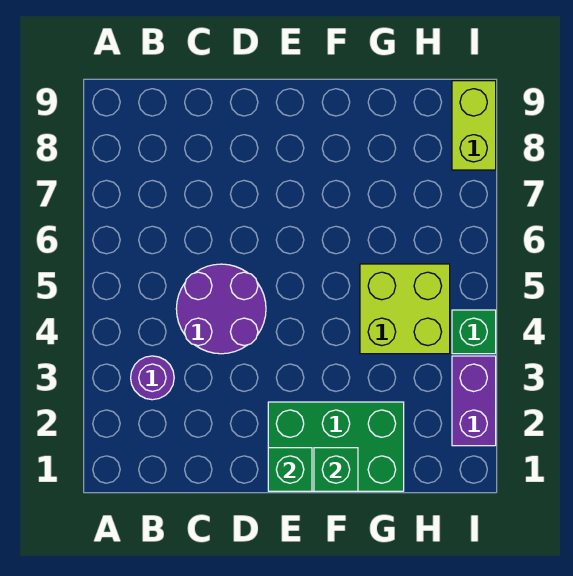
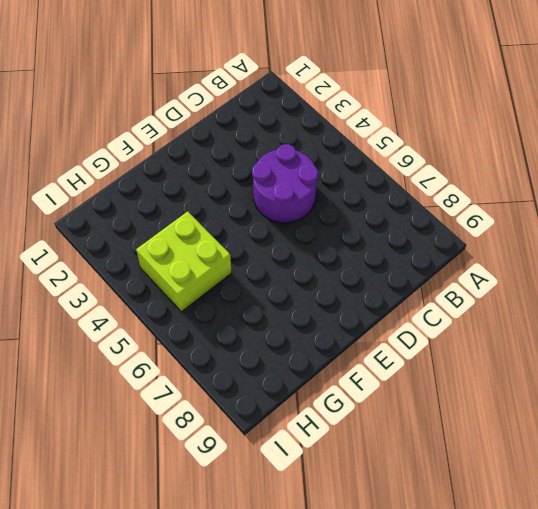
none -> purple 1x1 round brick [131,356,174,400]
none -> green 2x3 brick [268,402,404,491]

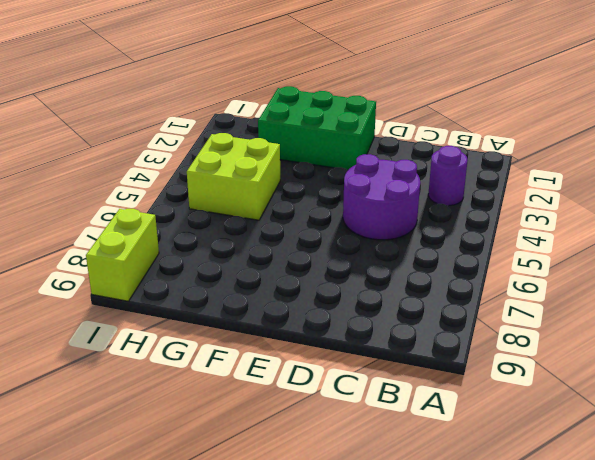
none -> purple 1x2 brick [452,356,496,446]
none -> green 1x1 brick [452,310,496,354]

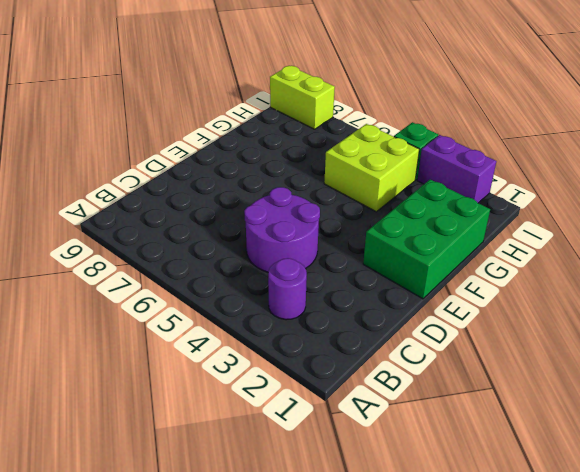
none -> green 1x1 brick [268,448,312,491]
none -> green 1x1 brick [314,448,358,491]

